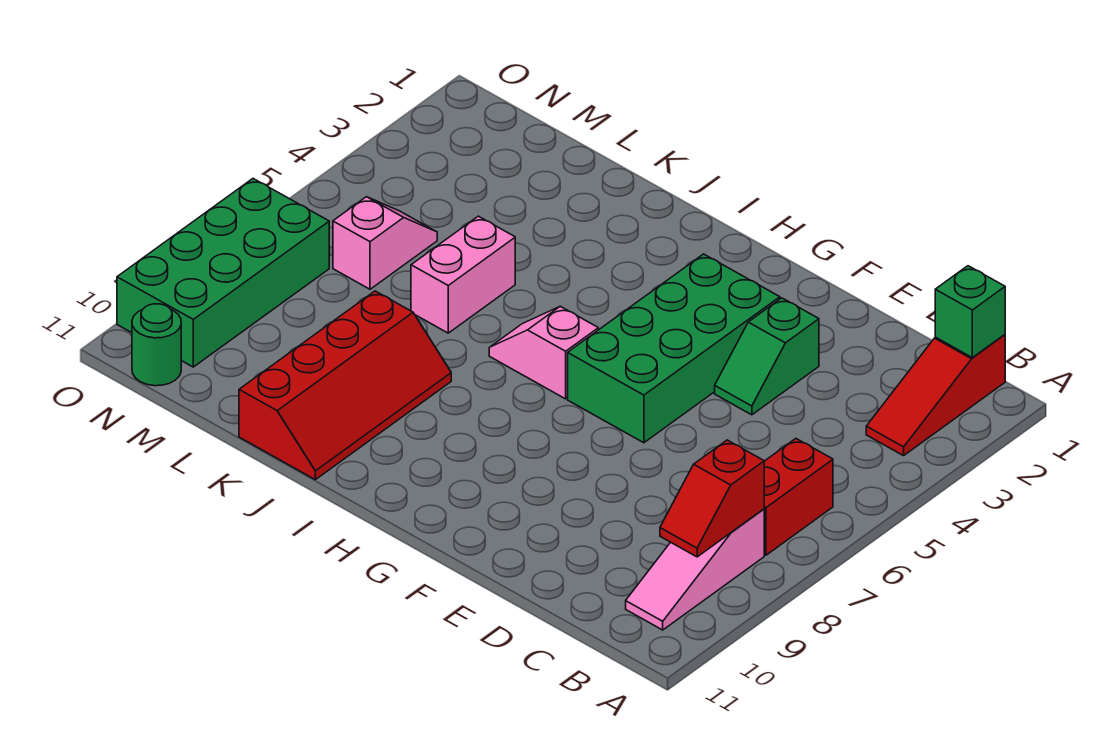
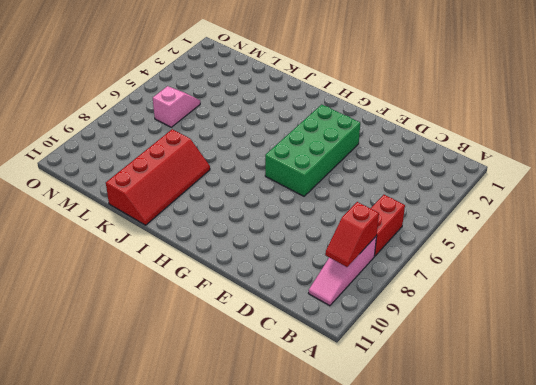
none -> red 1x3 slope [866,335,1005,456]
none -> green 1x2 slope [715,298,819,415]
none -> pink 1x2 slope [489,306,598,399]

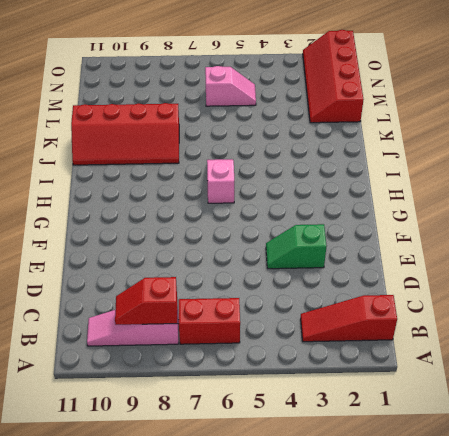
red 2x4 slope [303,30,364,123] -> none
none -> green 2x4 brick [568,254,780,443]
none -> pink 1x2 brick [411,216,515,333]
none -> green 2x4 brick [117,179,329,367]

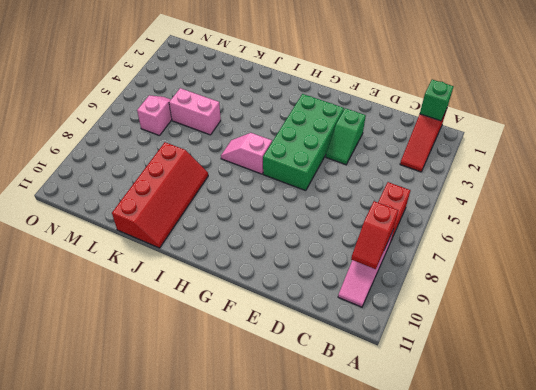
pink 1x2 brick [169,88,221,135] -> pink 1x2 brick turned to [411,216,515,333]
none -> green 2x4 brick [117,179,329,367]
none -> green 1x1 round brick [132,304,181,386]

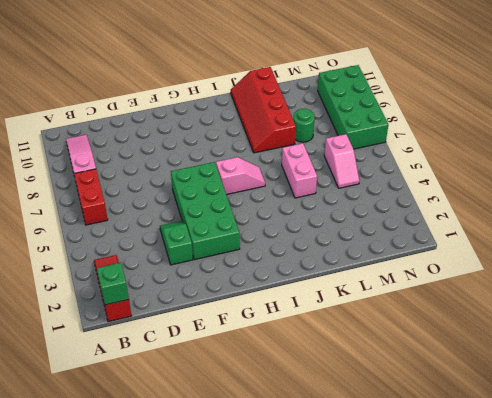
green 1x1 round brick [293,109,315,142] -> green 1x1 round brick moved to [132,304,181,386]
none -> red 1x2 slope [660,440,764,557]

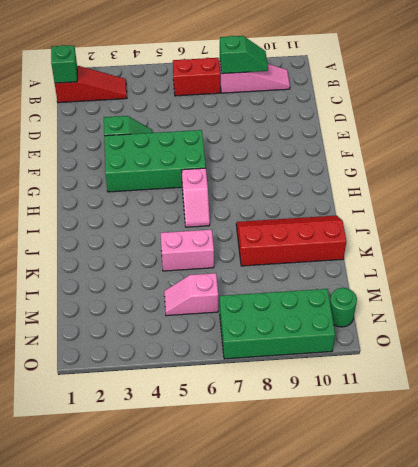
green 1x2 slope [220,36,268,74] -> red 1x2 slope [660,440,764,557]

